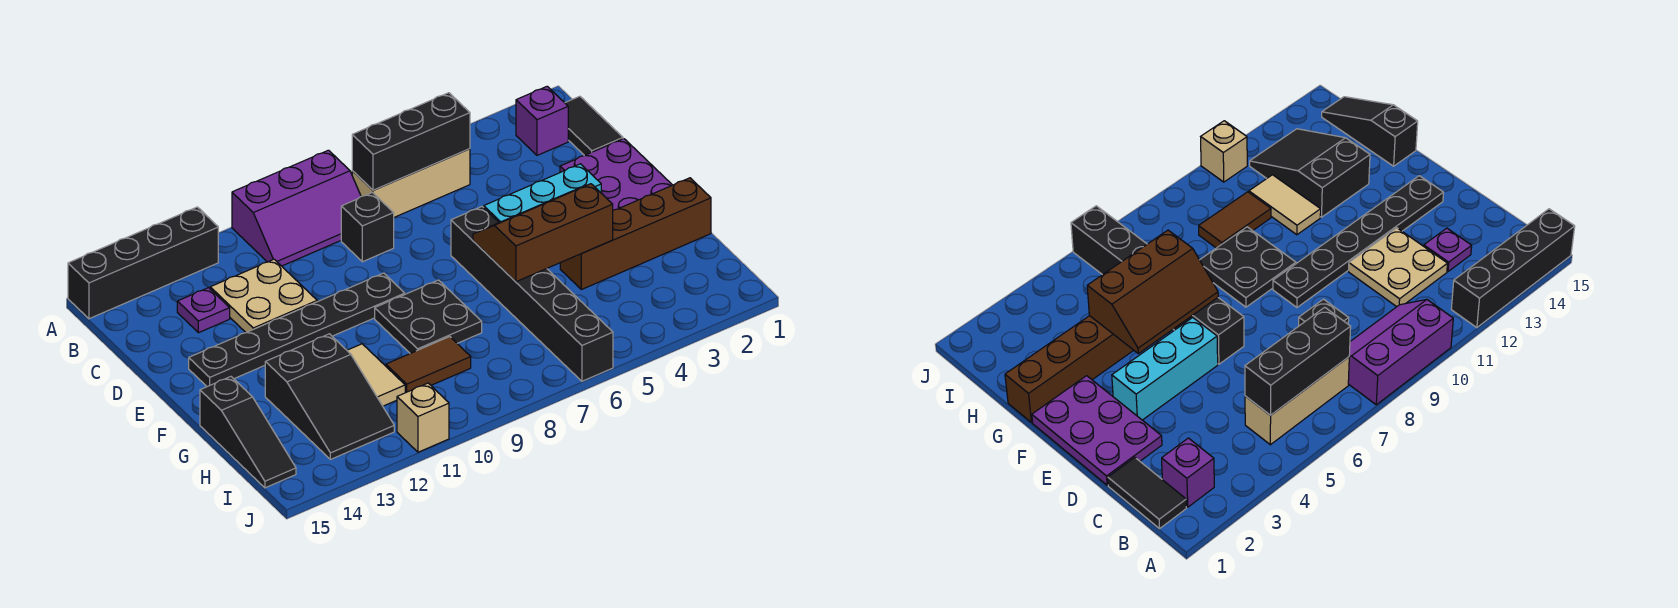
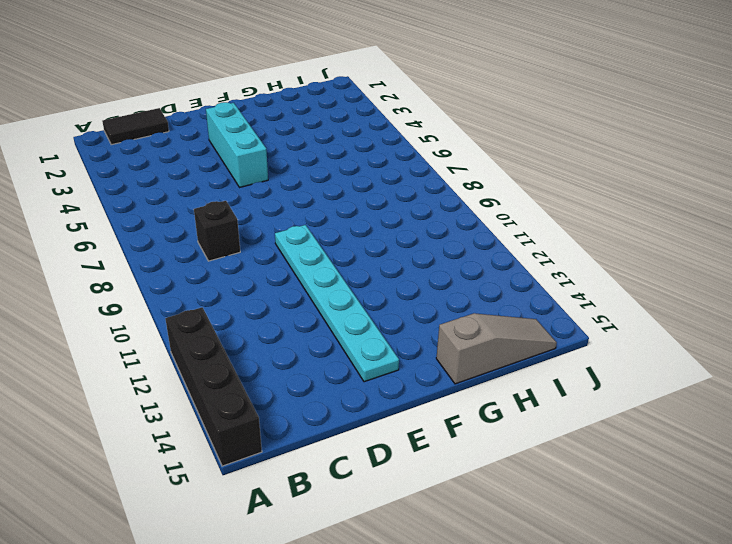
cyan 1x6 plate [275,225,399,382] -> black 1x6 plate [189,273,405,387]
grey 1x3 slope [436,313,557,384] -> black 1x3 slope [200,377,296,488]
none -> purple 2x3 slope [232,150,361,266]
none -> purple 1x1 brick [516,86,568,155]
none -> tan 1x3 brick [352,149,470,217]

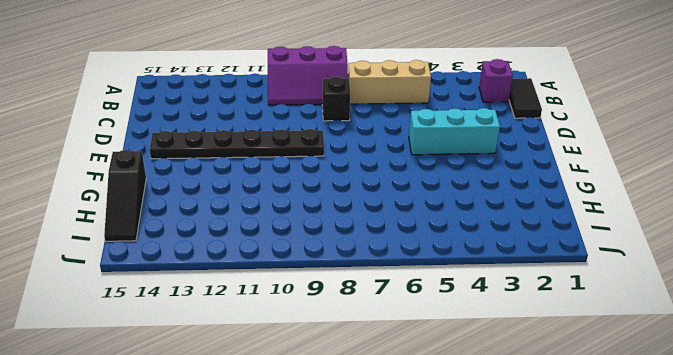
none -> black 1x4 brick [68,207,218,319]
none -> tan 2x2 plate [210,259,317,333]
none -> purple 1x1 plate [177,288,230,333]

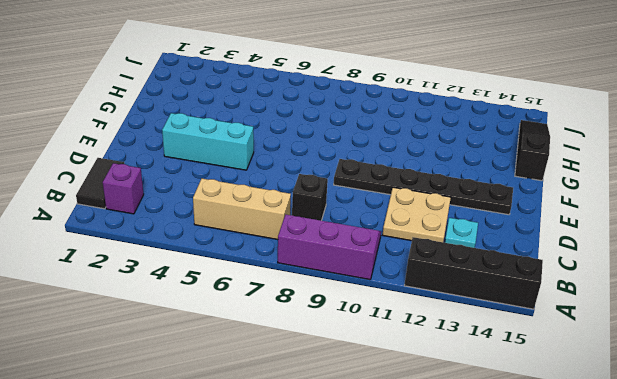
cyan 1x1 plate [445,218,478,248] -> purple 1x1 plate [177,288,230,333]
none -> purple 2x3 plate [560,139,672,210]
none -> black 1x6 brick [451,207,613,381]
none -> black 2x2 plate [375,280,482,353]

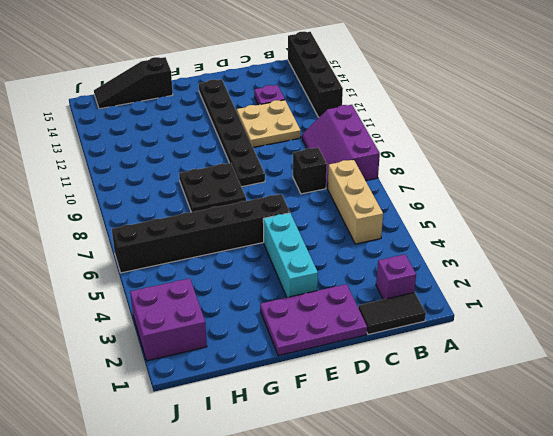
purple 2x2 brick [130,278,207,361] -> none
none -> brown 1x4 brick [560,178,711,290]
none -> tan 1x2 tile [347,344,405,406]
none -> black 2x3 slope [265,334,394,459]

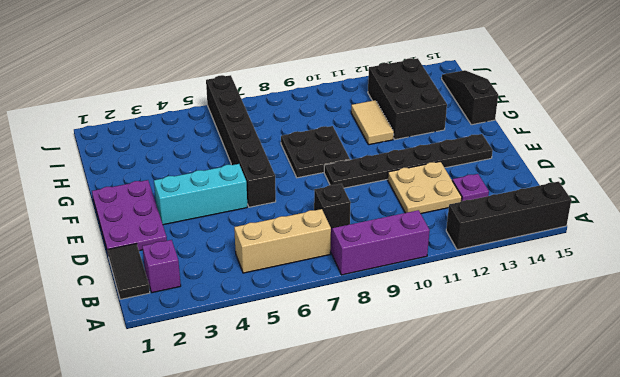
black 2x3 brick [368,58,447,140] -> black 2x3 slope [265,334,394,459]
none -> brown 1x4 brick [560,178,711,290]
none -> brown 1x2 tile [386,337,471,393]
none -> tan 1x1 brick [397,383,449,452]

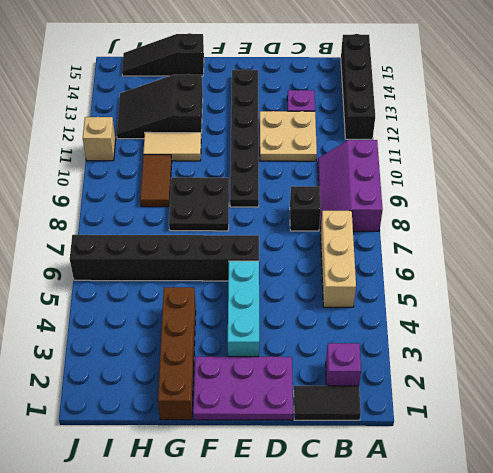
none -> black 1x3 brick [352,93,470,190]
none -> brown 2x3 slope [473,184,613,282]

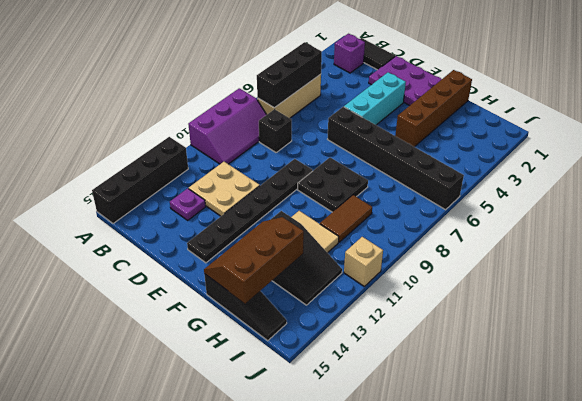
brown 2x3 slope [204,217,304,303] -> brown 2x3 slope moved to [473,184,613,282]

